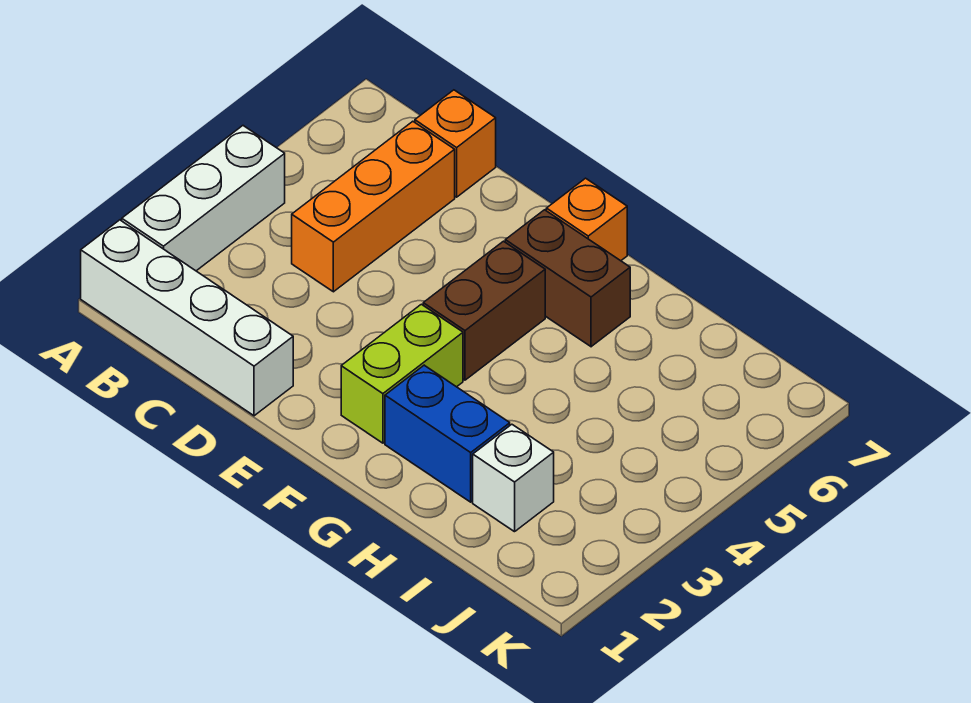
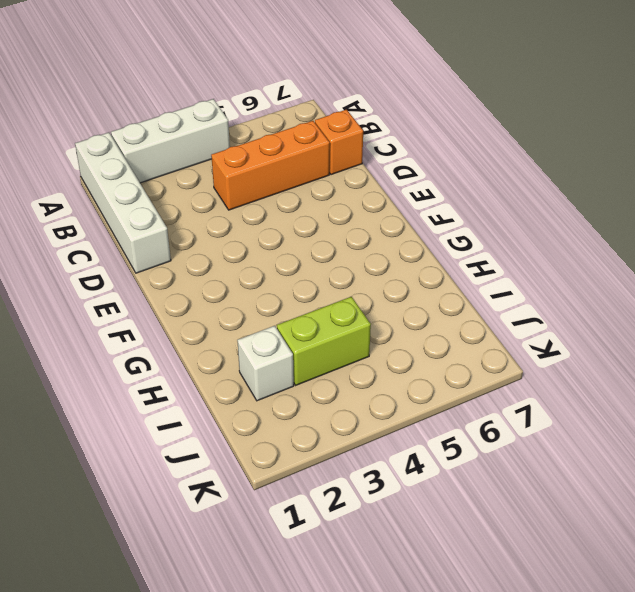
lime 1x2 brick [277,297,371,385] -> lime 1x2 brick moved to [341,304,463,443]
none -> brown 1x2 brick [423,241,545,380]
none -> brown 1x2 brick [505,210,630,347]

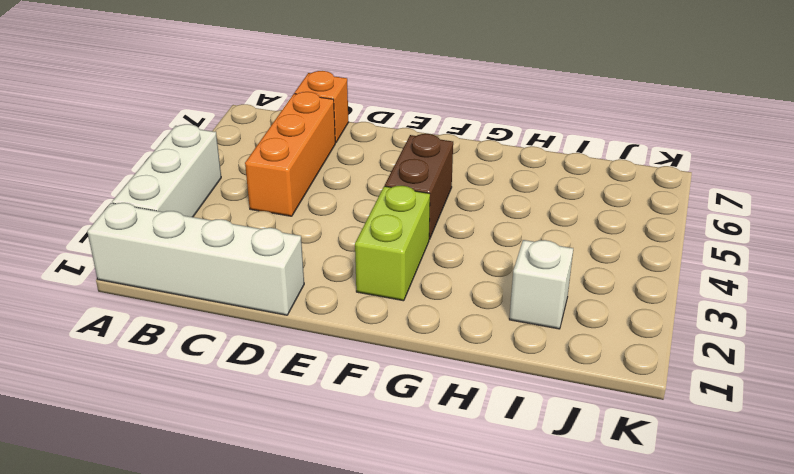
none -> brown 1x2 brick [505,210,630,347]
none -> orange 1x1 brick [546,178,627,261]

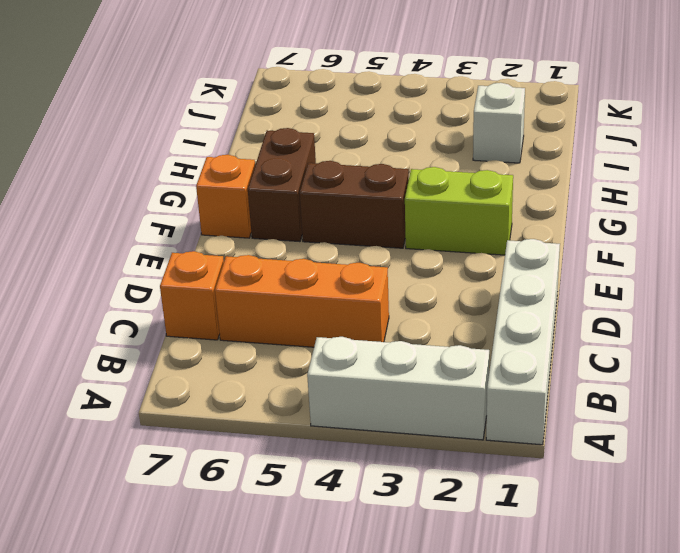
none -> blue 1x2 brick [385,365,510,502]

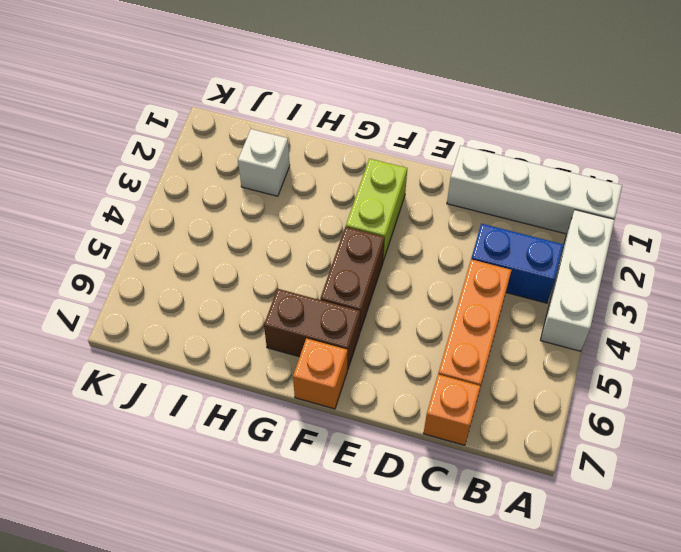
blue 1x2 brick [471,224,564,303] -> blue 1x2 brick moved to [385,365,510,502]

